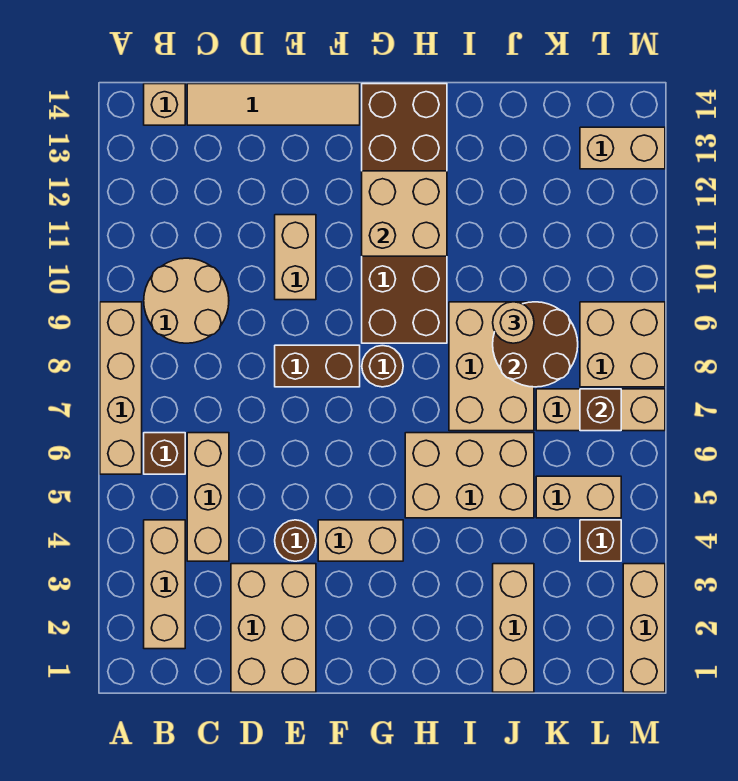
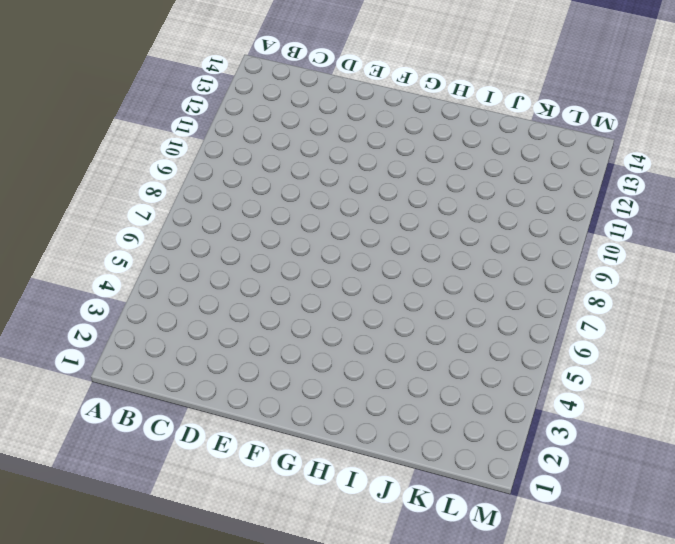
none -> tan 1x4 brick [100,302,142,474]
none -> tan 1x3 brick [144,520,185,649]
none -> brown 1x1 brick [144,433,185,474]

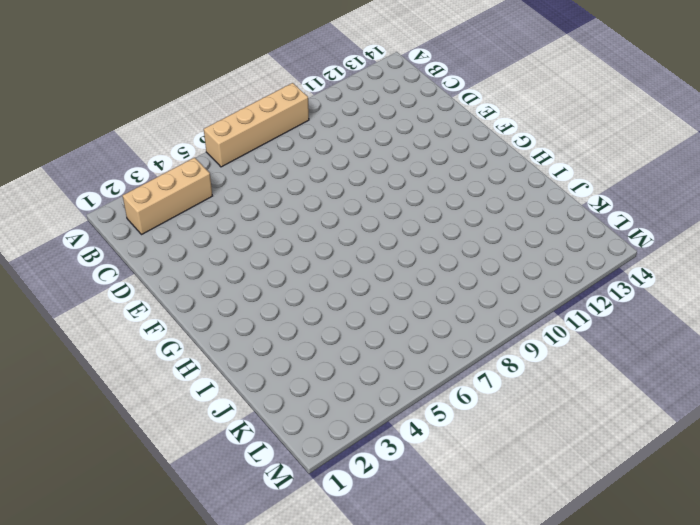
none -> brown 1x1 brick [144,433,185,474]
none -> tan 2x2 round brick [144,258,229,343]
none -> tan 1x1 brick [144,84,185,125]

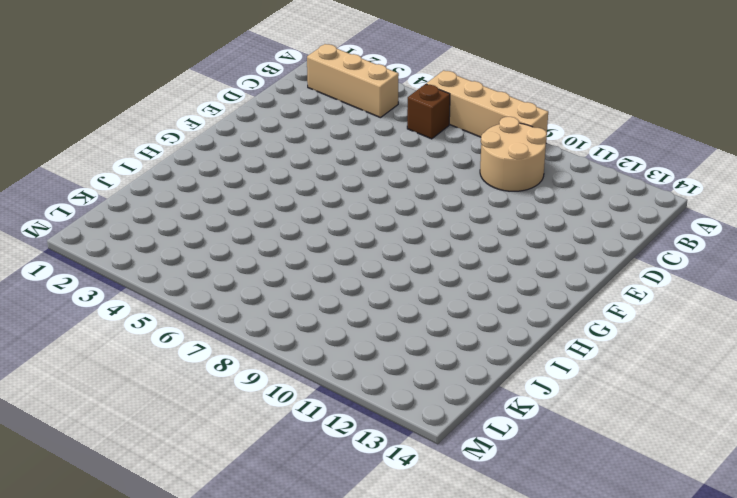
none -> tan 1x1 brick [144,84,185,125]
none -> tan 1x3 brick [187,433,229,561]
none -> tan 1x4 tile [187,84,360,125]

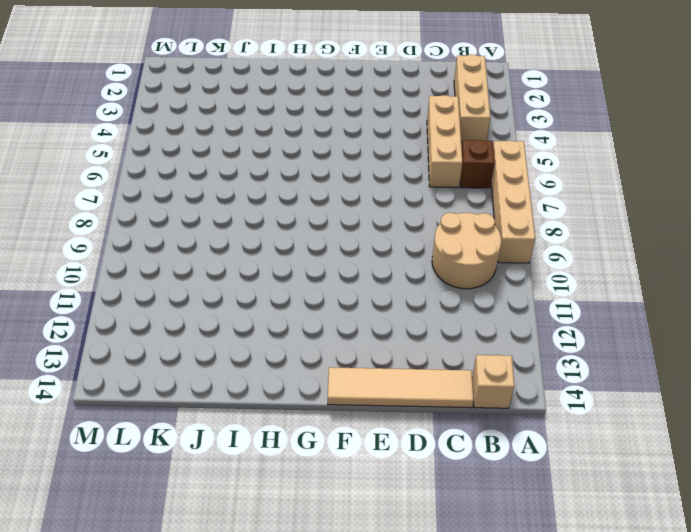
none -> tan 2x3 brick [231,564,316,692]
none -> brown 1x1 round brick [275,520,316,561]
none -> brown 1x2 brick [275,345,360,387]

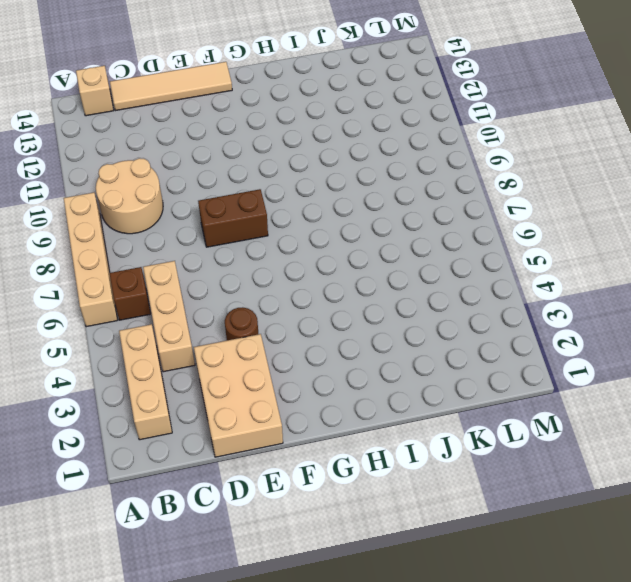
none -> tan 1x2 brick [275,215,316,300]
none -> tan 1x2 brick [318,520,403,561]
none -> brown 1x1 round brick [362,346,403,387]

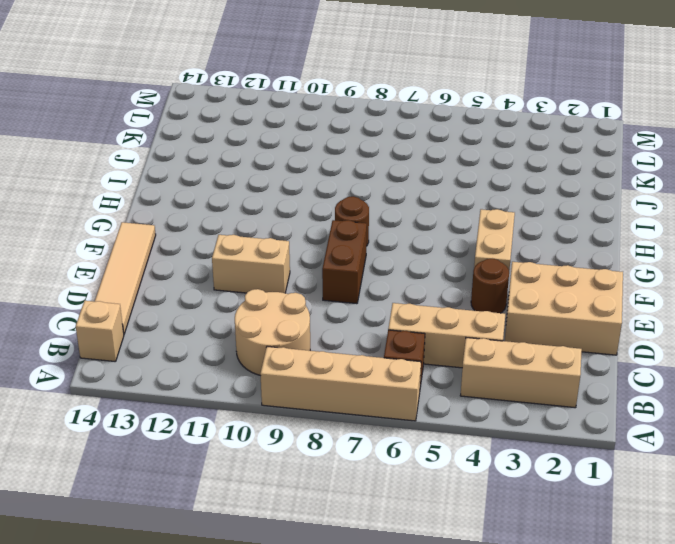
none -> brown 2x6 brick [362,84,447,343]
none -> tan 2x3 brick [405,433,534,518]
none -> tan 2x3 brick [449,302,534,431]

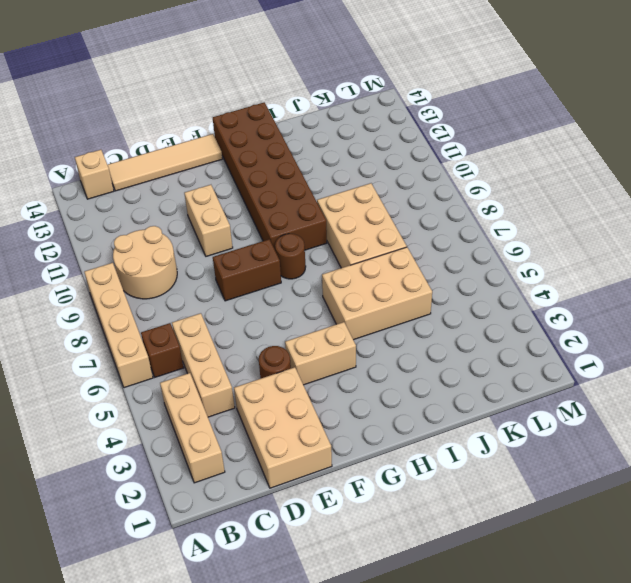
none -> tan 1x3 brick [493,564,534,692]
none -> tan 1x2 brick [536,476,621,518]
none -> tan 1x3 brick [536,389,665,431]

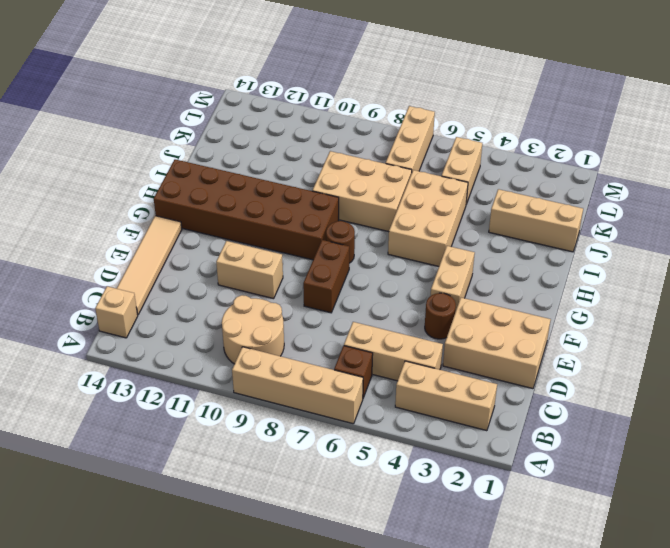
none -> brown 1x1 brick [580,520,621,561]
none -> tan 2x2 brick [580,302,665,387]
none -> tan 1x2 brick [580,127,665,169]

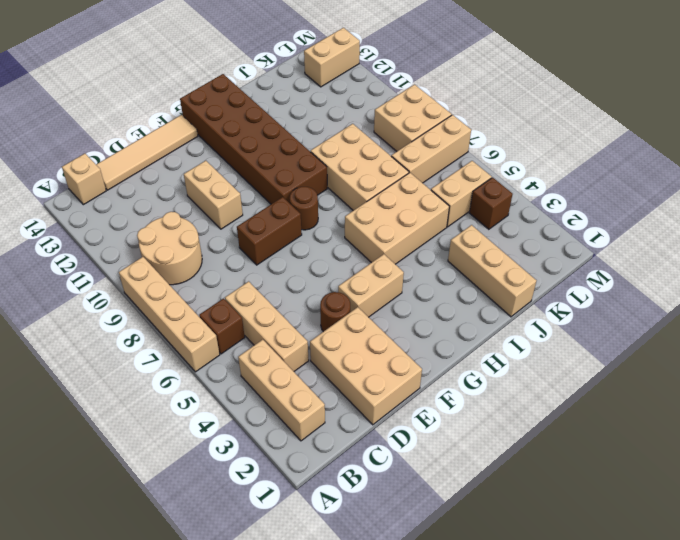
none -> tan 1x3 brick [623,564,665,692]
none -> tan 2x2 brick [362,171,447,256]
none -> brown 2x2 round brick [493,302,578,387]

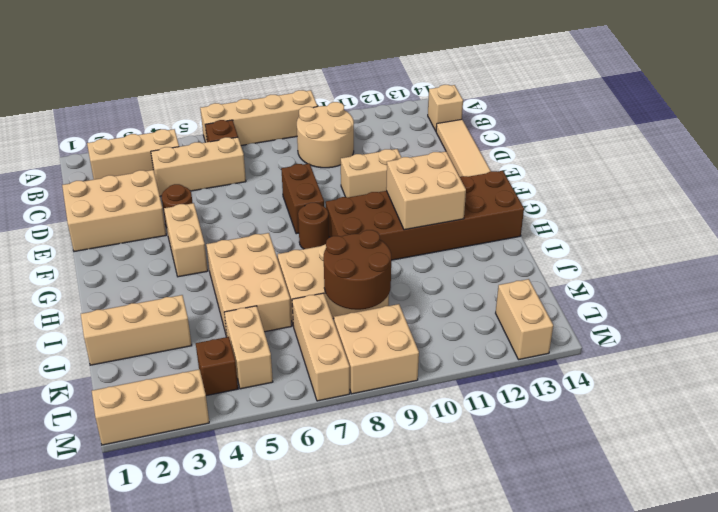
none -> brown 1x1 brick [580,389,621,431]
none -> tan 1x1 round brick [493,302,534,343]

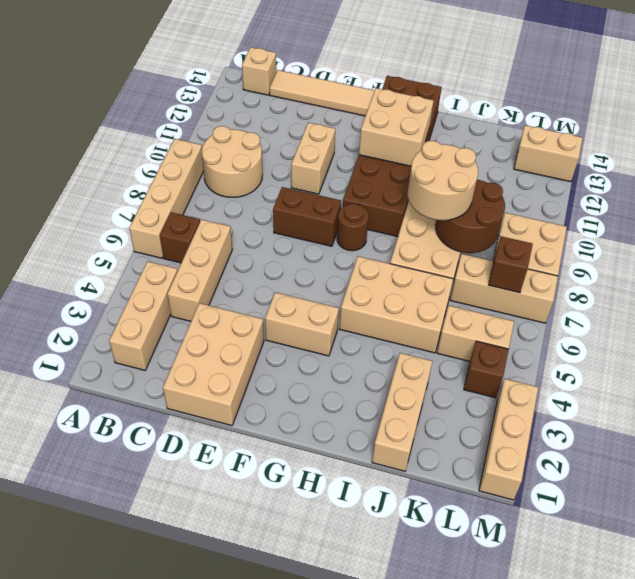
tan 2x2 round brick [408,141,478,220] -> tan 1x1 round brick [493,302,534,343]
none -> brown 1x1 round brick [275,520,316,561]

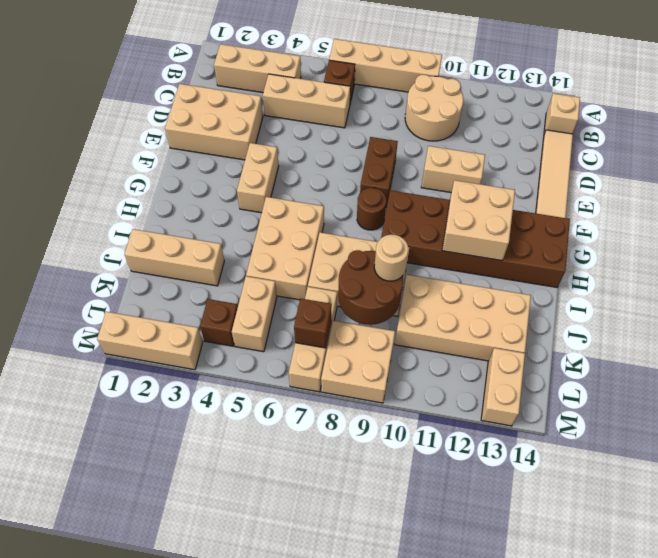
tan 2x4 brick [395,275,531,361] -> none
none -> brown 1x1 round brick [275,520,316,561]

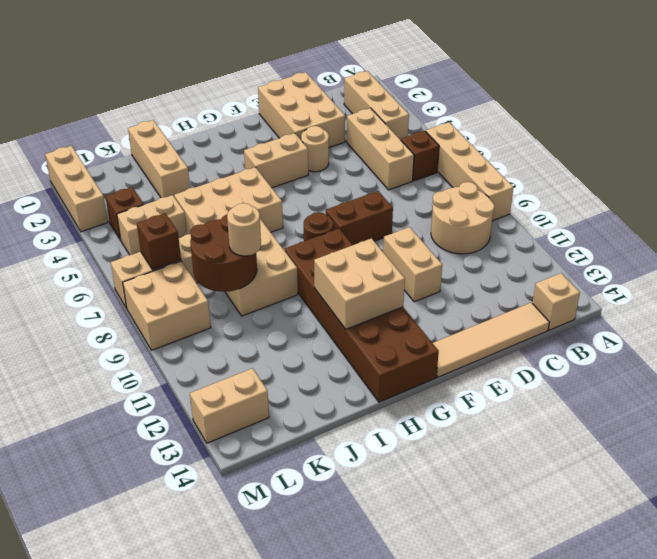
tan 1x1 round brick [301,126,329,172] -> brown 1x1 round brick [275,520,316,561]

